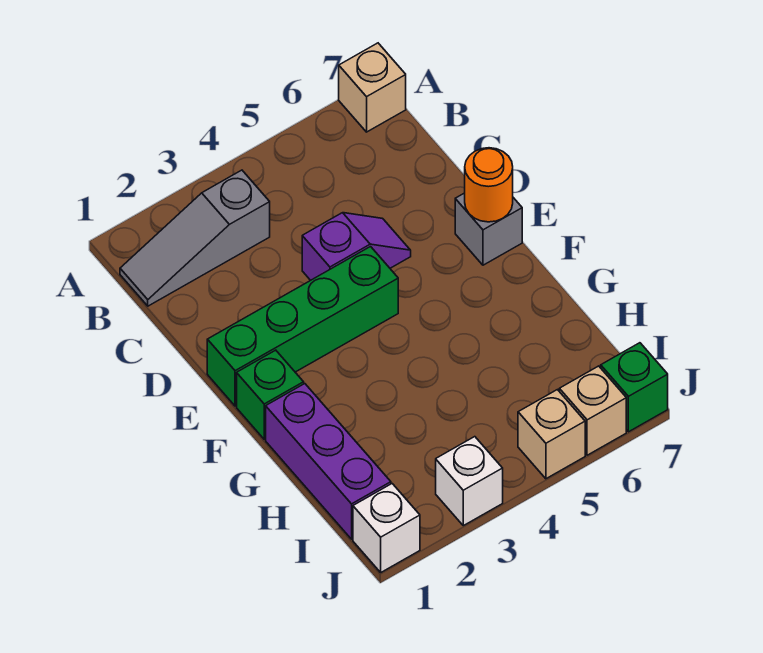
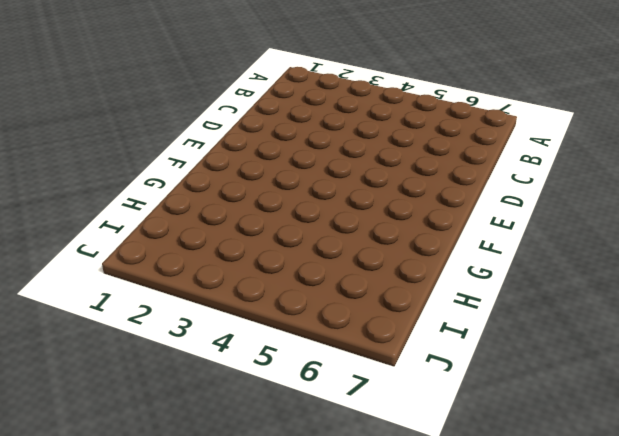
none -> tan 1x1 brick [339,43,406,132]
none -> grey 1x3 slope [120,170,270,306]
none -> purple 1x2 slope [302,213,411,280]

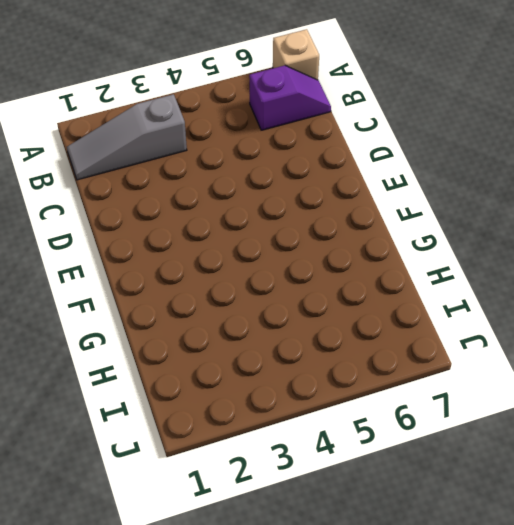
purple 1x2 slope [249,65,331,130] -> purple 1x2 slope moved to [302,213,411,280]
none -> green 1x4 brick [207,247,398,406]
none -> grey 1x1 brick [455,193,522,265]
none -> green 1x1 brick [237,350,304,439]

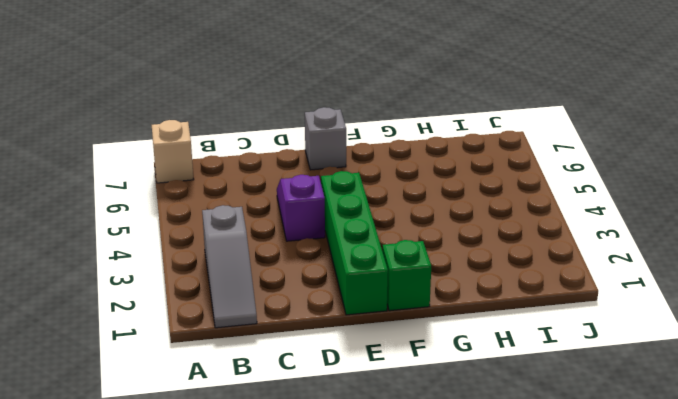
none -> purple 1x3 brick [266,384,391,539]
none -> white 1x1 brick [353,484,420,572]
none -> white 1x1 brick [436,437,503,526]

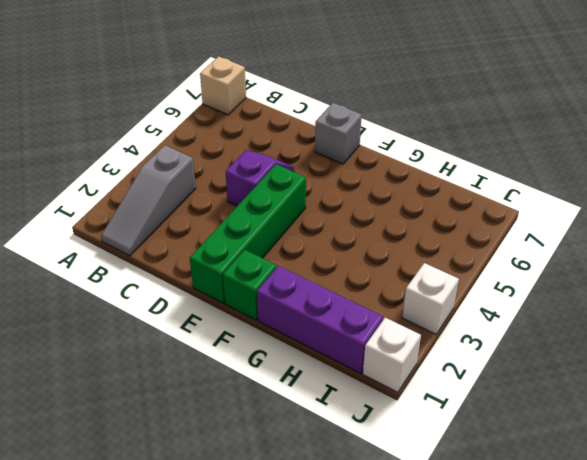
none -> tan 1x1 brick [518,390,585,479]
none -> tan 1x1 brick [559,366,626,455]
none -> green 1x1 brick [601,343,668,432]

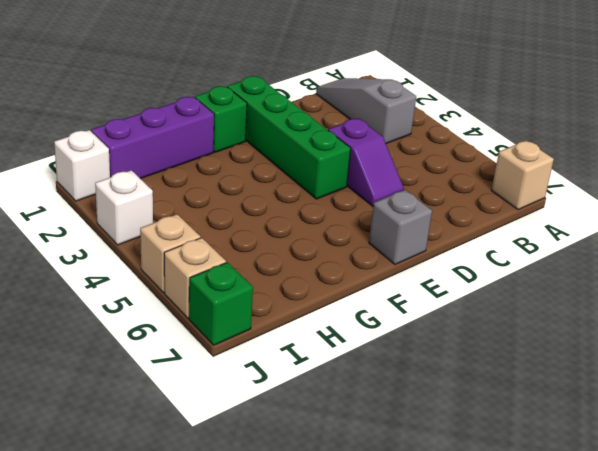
none -> orange 1x1 round brick [465,148,513,222]

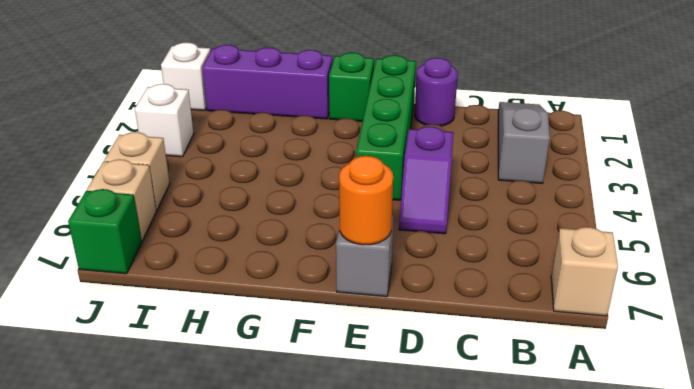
purple 1x1 round brick [415,58,458,126] -> none

